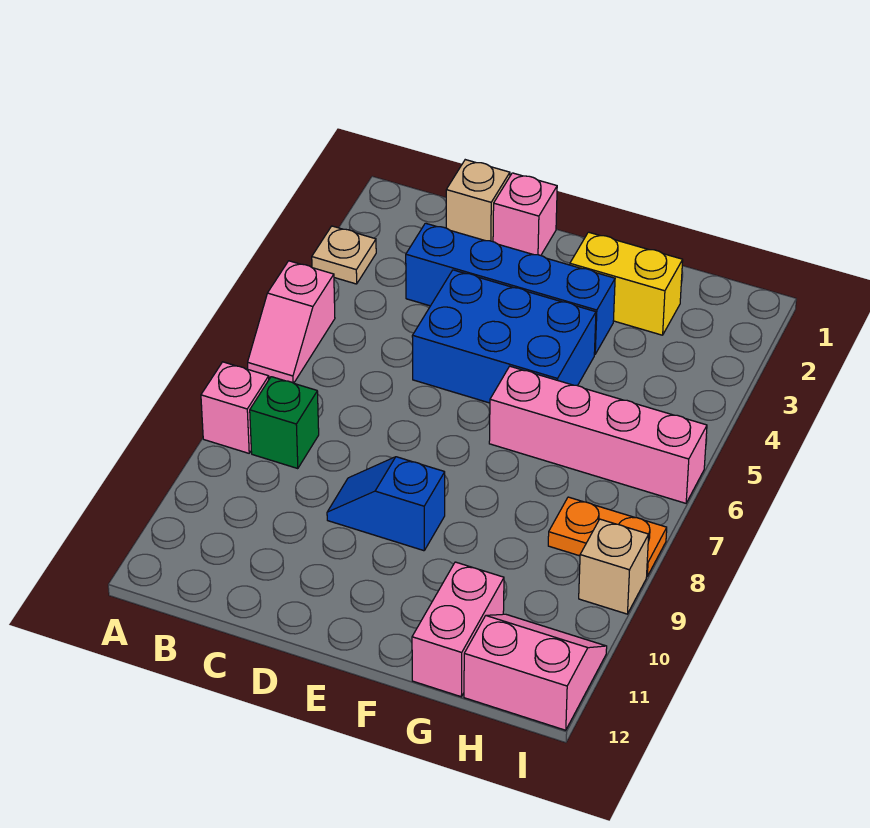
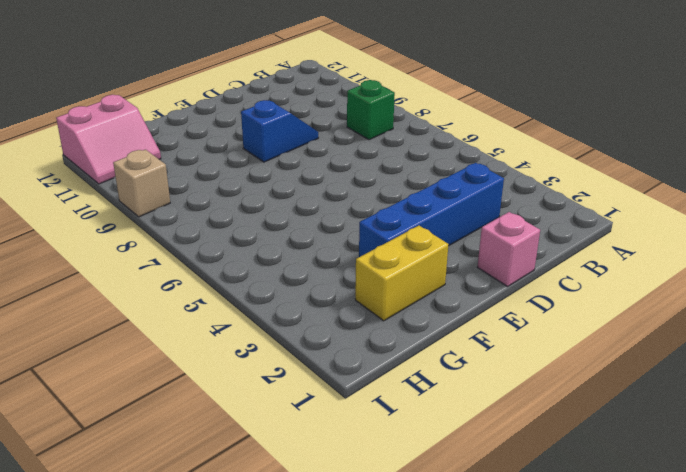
none -> tan 1x1 plate [312,226,376,284]
none -> pink 1x2 slope [248,261,335,383]
none -> pink 1x1 brick [201,362,269,453]

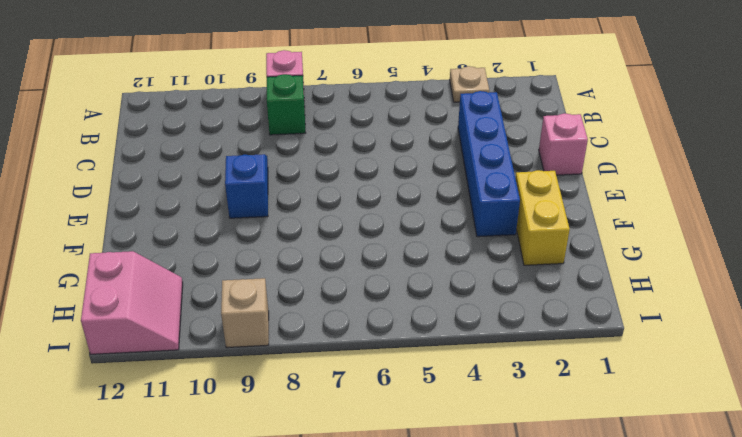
none -> pink 1x2 slope [248,261,335,383]
none -> tan 1x1 brick [446,160,510,242]
none -> blue 2x3 brick [412,270,596,403]

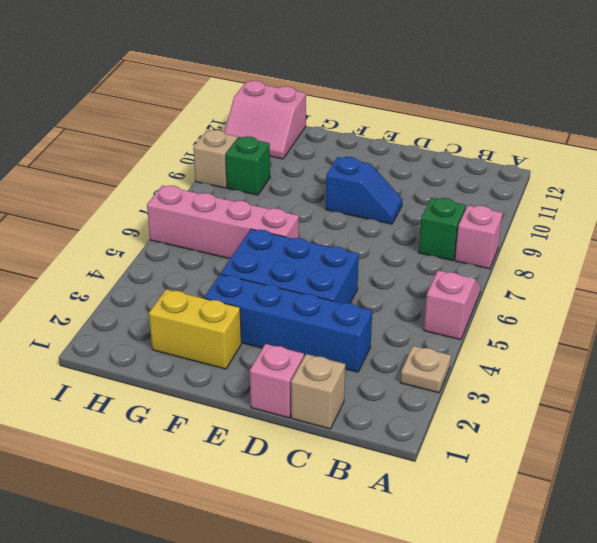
green 1x1 brick [226,136,270,195] -> none
none -> pink 1x2 brick [412,562,504,697]
none -> orange 1x2 plate [548,497,667,576]

